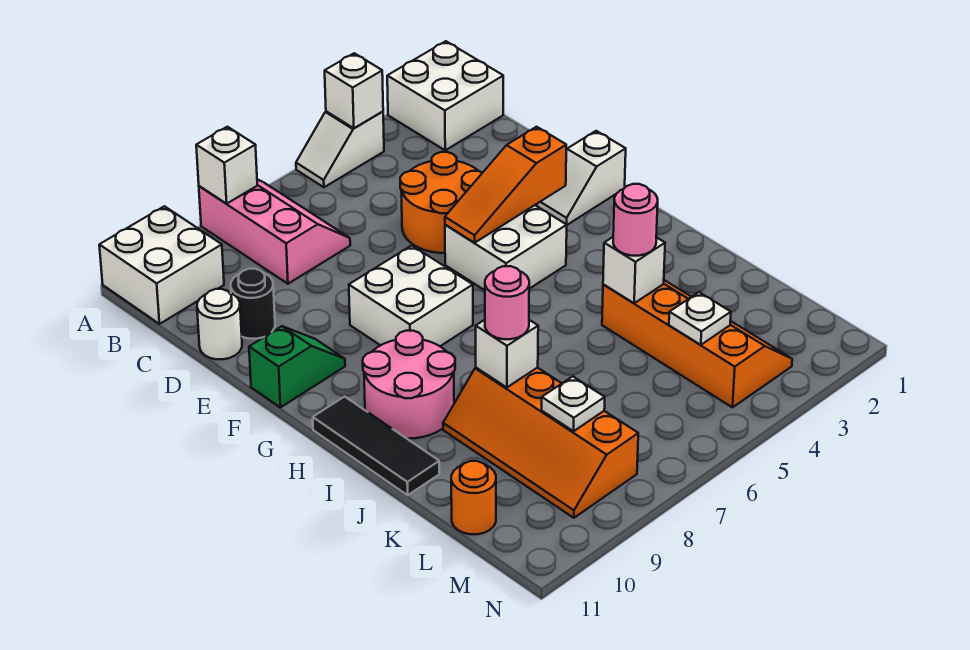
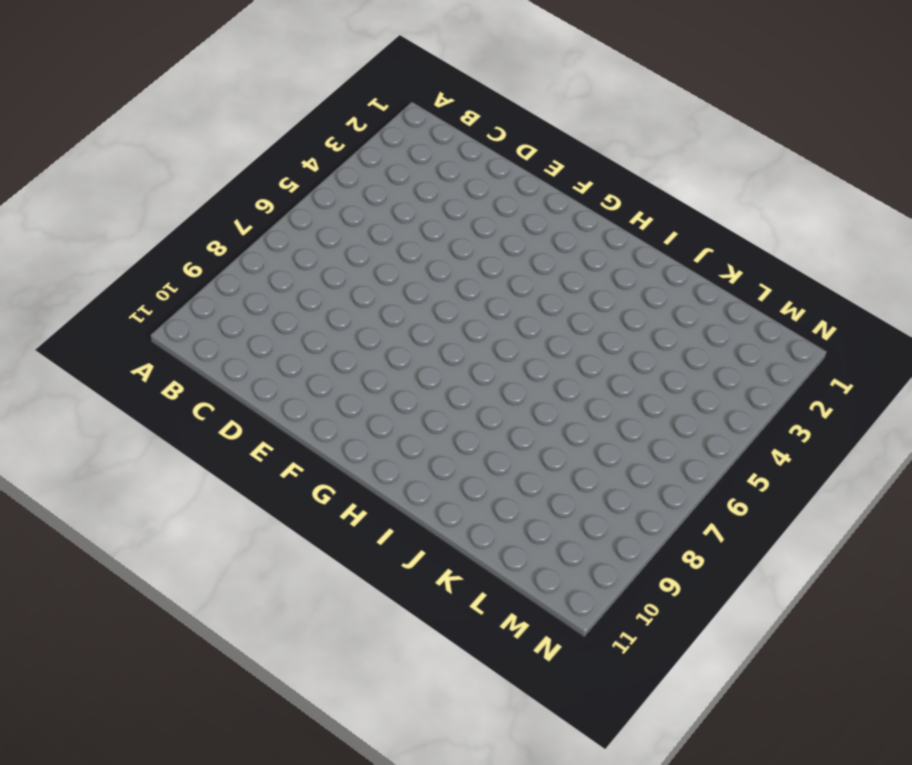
none -> white 2x2 brick [387,41,503,150]
none -> white 1x2 slope [296,111,384,187]
none -> pink 2x3 slope [199,180,350,284]

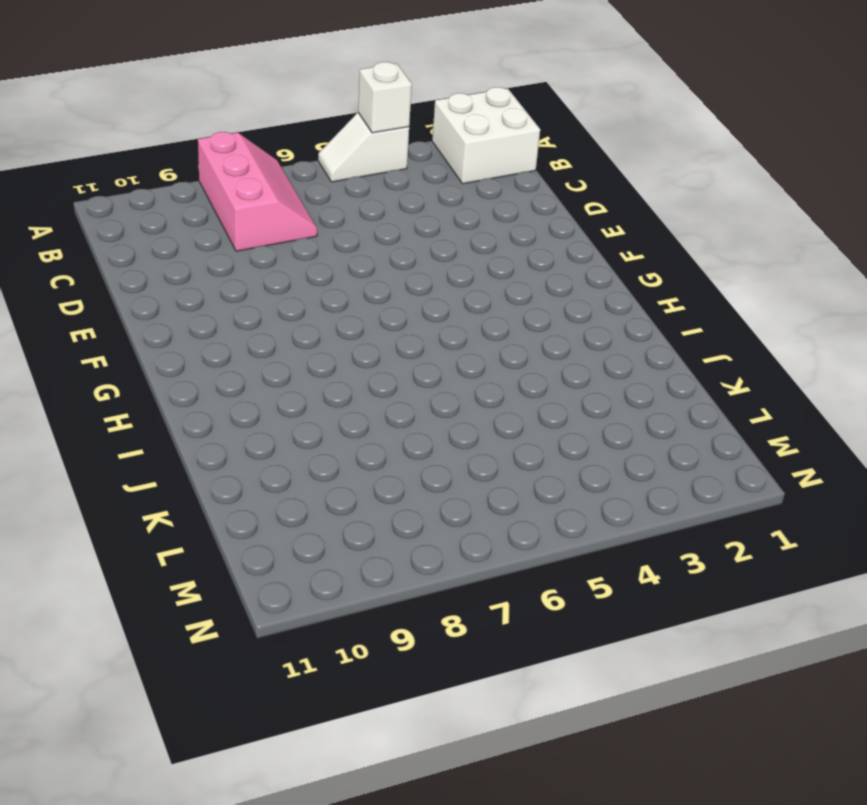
none -> white 2x2 brick [99,206,224,324]
none -> orange 2x2 round brick [400,152,482,253]
none -> black 1x1 round brick [231,269,275,339]

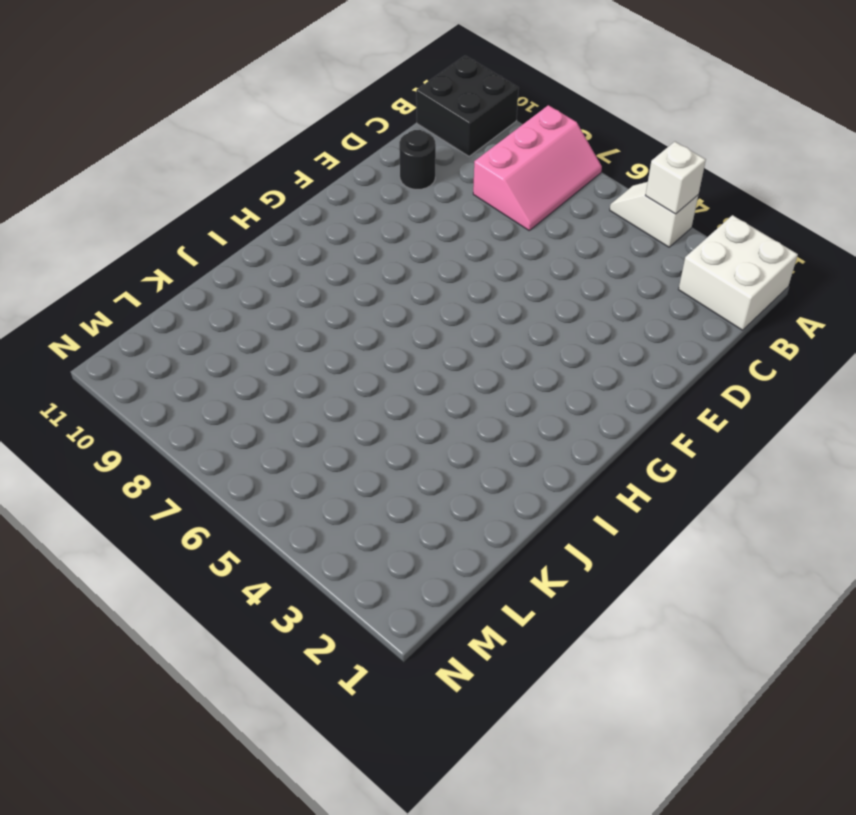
black 2x2 brick [416,56,519,156] -> white 2x2 brick [99,206,224,324]
none -> orange 2x2 round brick [400,152,482,253]
none -> white 1x1 round brick [197,289,242,359]
none -> white 1x2 slope [537,131,626,225]

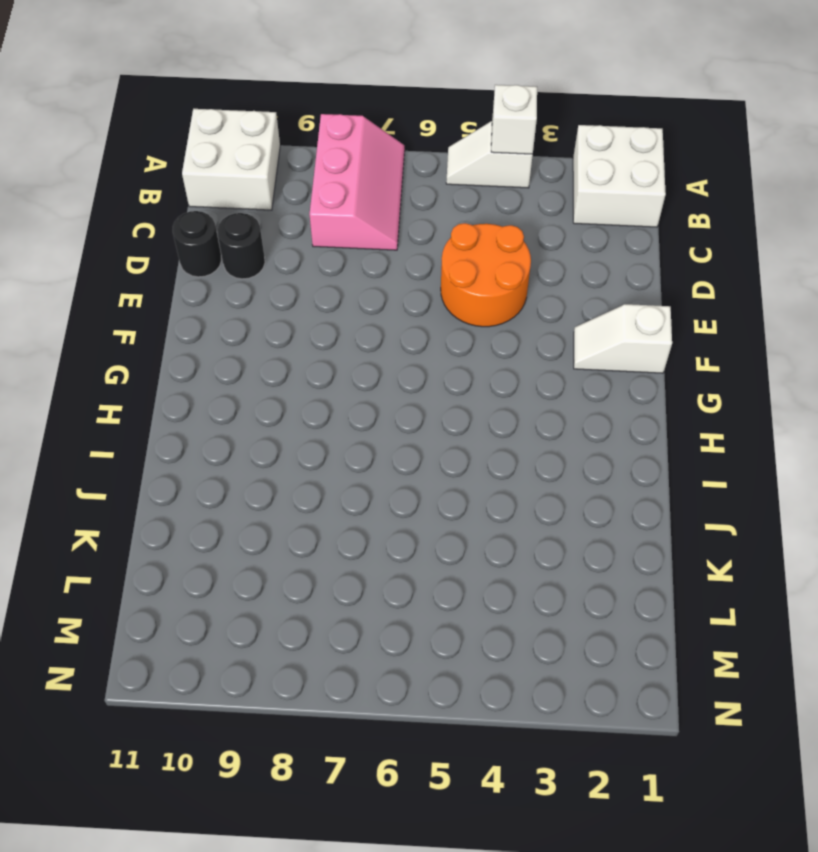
black 1x1 round brick [173,211,221,277] -> white 1x1 round brick [197,289,242,359]
none -> white 2x2 brick [445,205,567,290]
none -> white 2x2 brick [349,245,473,346]
none -> green 1x2 slope [249,326,345,407]

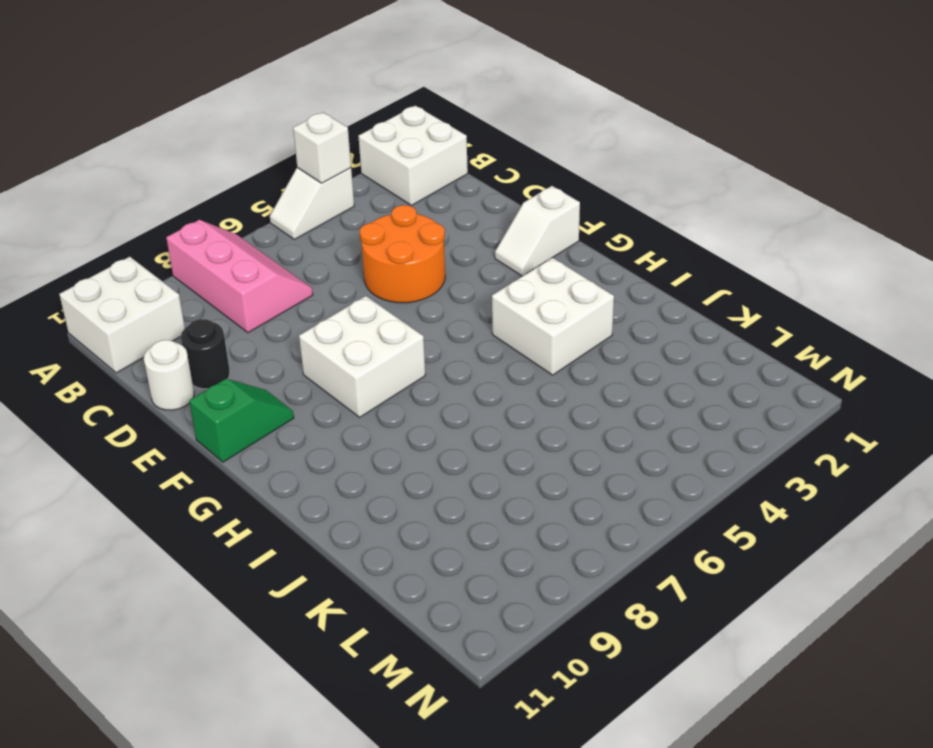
white 2x2 brick [492,258,614,375] -> white 2x2 brick moved to [445,205,567,290]
none -> pink 2x2 round brick [363,331,455,439]
none -> black 1x3 tile [313,397,440,495]
none -> orange 2x4 slope [602,280,792,407]

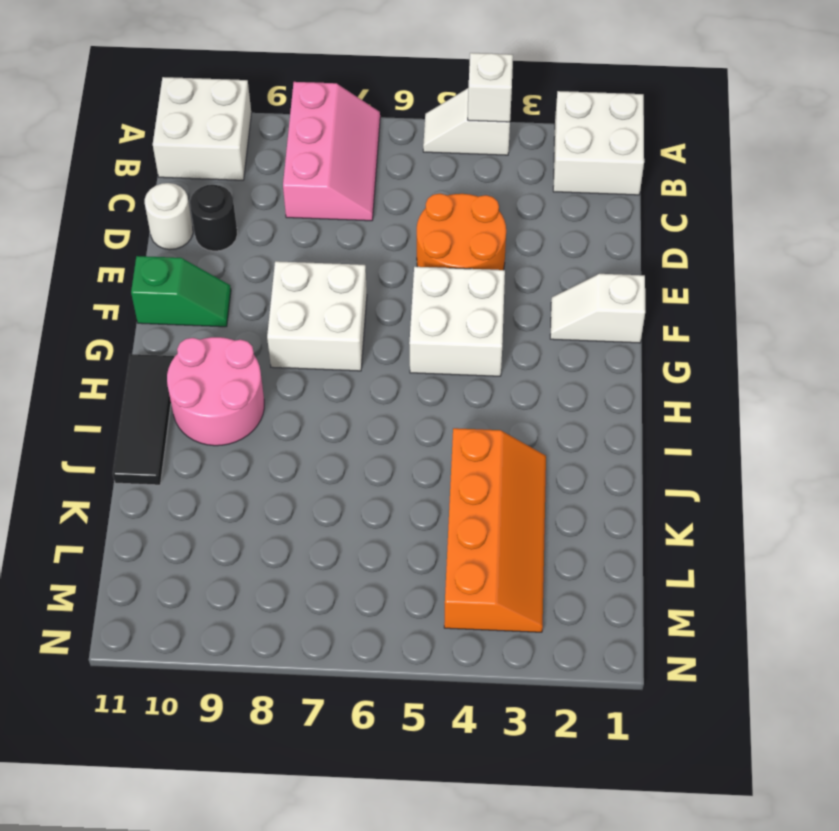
none -> orange 2x4 slope [443,368,638,518]
none -> orange 1x1 round brick [451,461,496,534]
none -> white 1x1 brick [196,127,257,204]

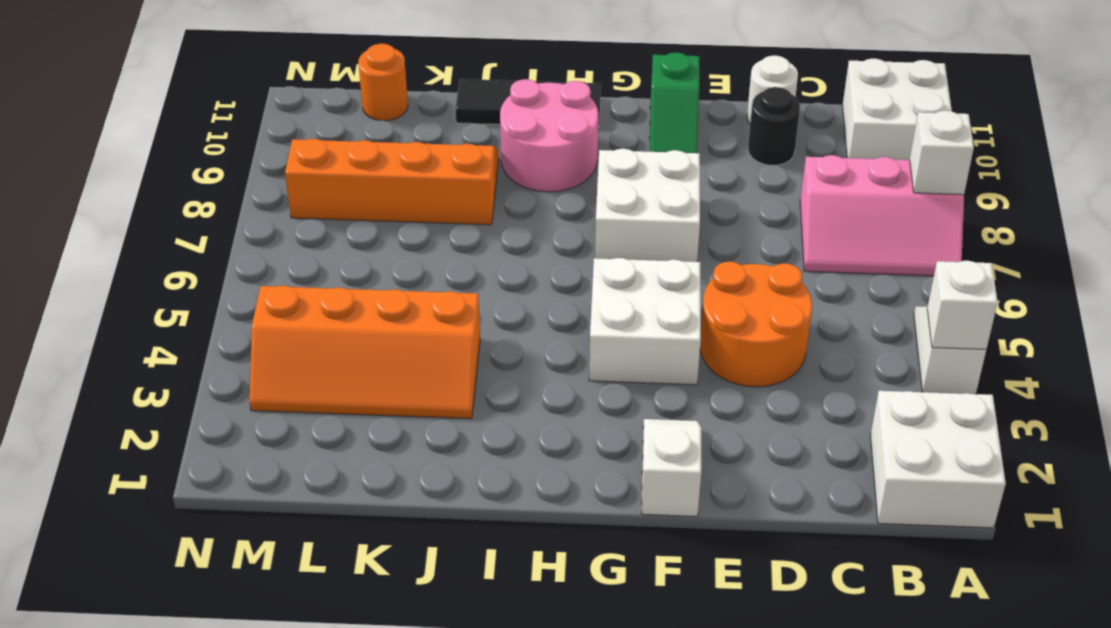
none -> orange 1x3 slope [445,127,566,243]
none -> white 1x1 brick [603,237,665,303]
none -> white 1x1 brick [476,320,538,387]

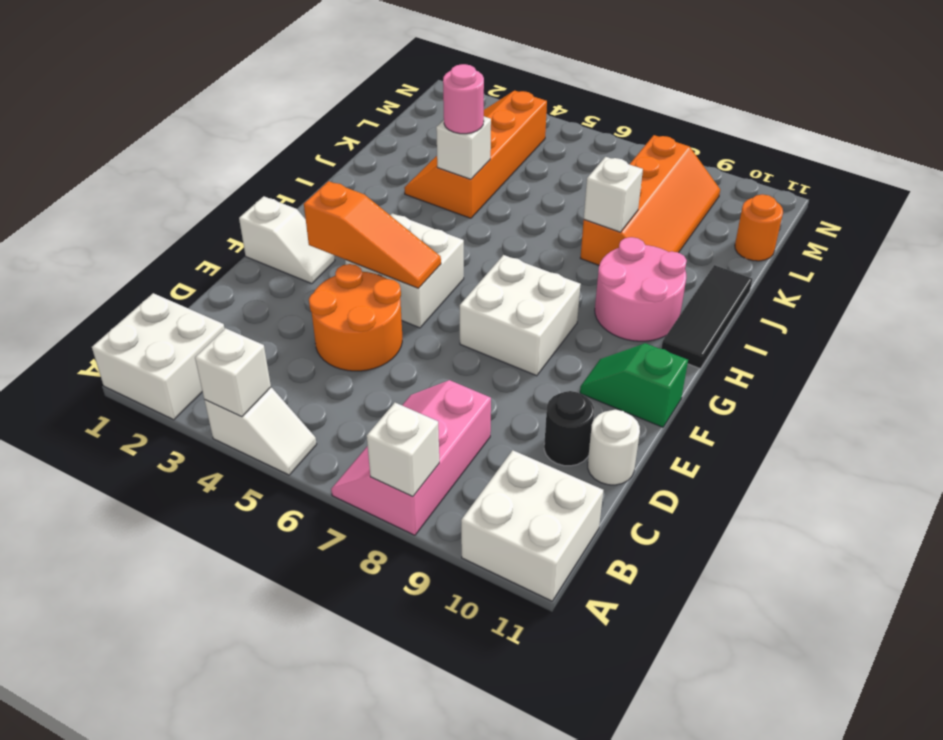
none -> white 1x1 plate [669,292,731,345]
none -> white 1x1 plate [542,376,605,431]
none -> pink 1x1 round brick [485,266,529,339]

